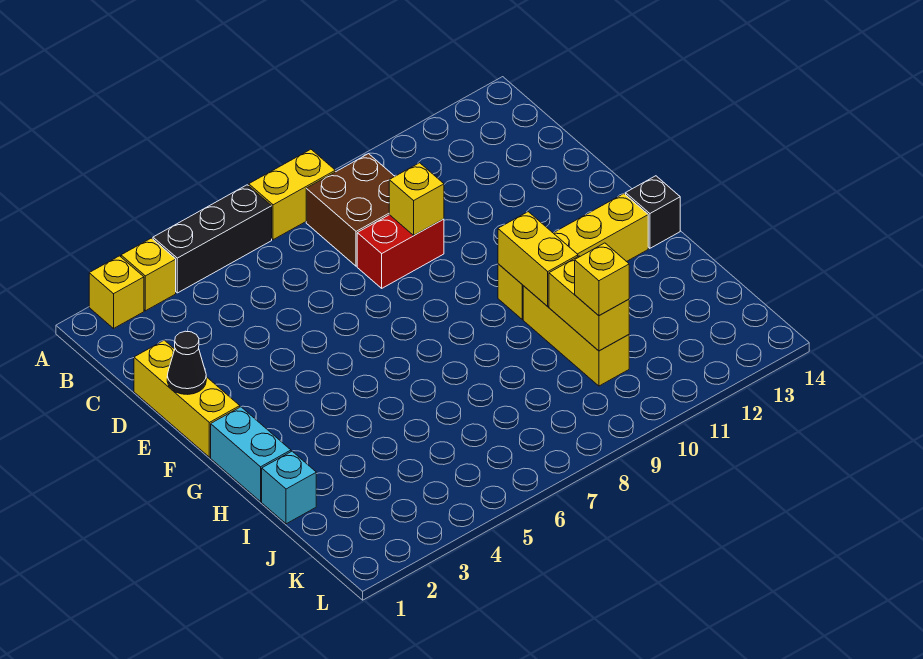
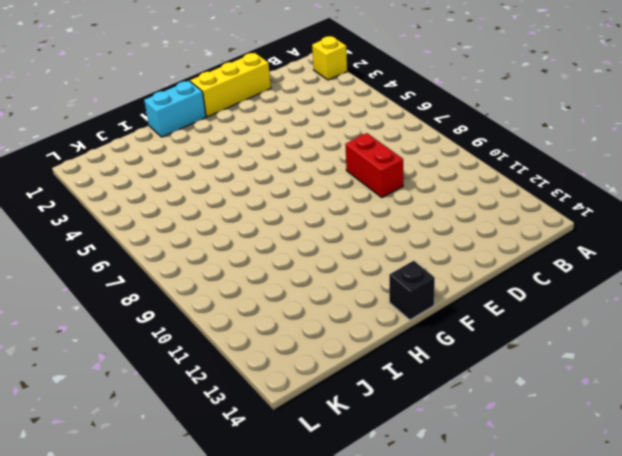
none -> yellow 1x1 brick [121,238,176,311]
none -> black 1x3 brick [153,185,272,293]
none -> yellow 1x2 brick [249,149,335,240]

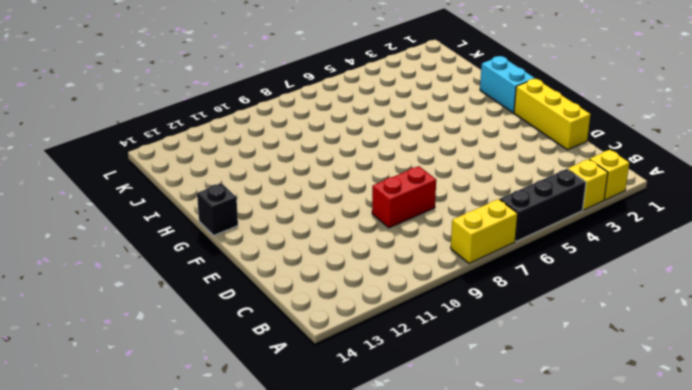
none -> brown 2x2 brick [306,154,395,266]
none -> yellow 1x4 brick [498,194,648,319]
none -> yellow 1x3 brick [523,286,629,386]

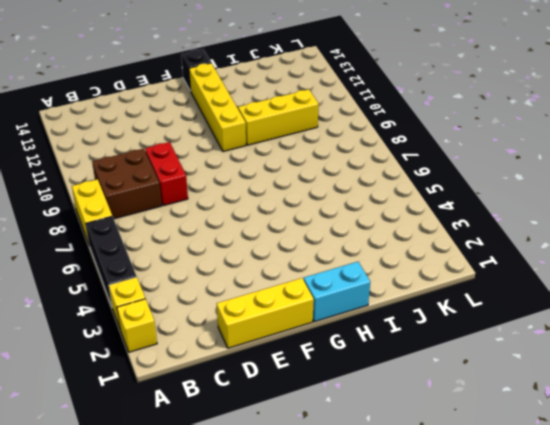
none -> cyan 1x1 brick [262,451,316,524]
none -> yellow 1x1 brick [389,163,444,235]
none -> black 1x1 cone [167,331,206,394]

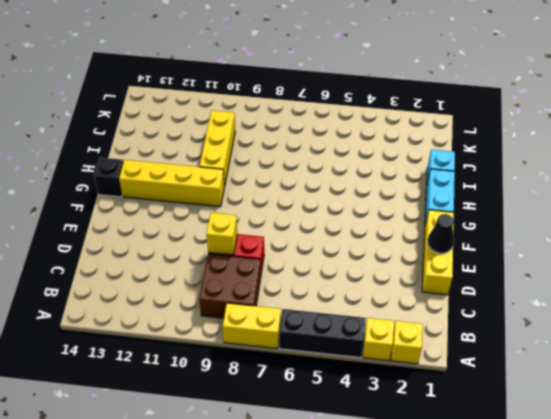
none -> yellow 1x2 brick [498,212,578,306]
none -> yellow 1x2 brick [549,256,629,351]
none -> yellow 1x1 brick [575,243,629,316]

